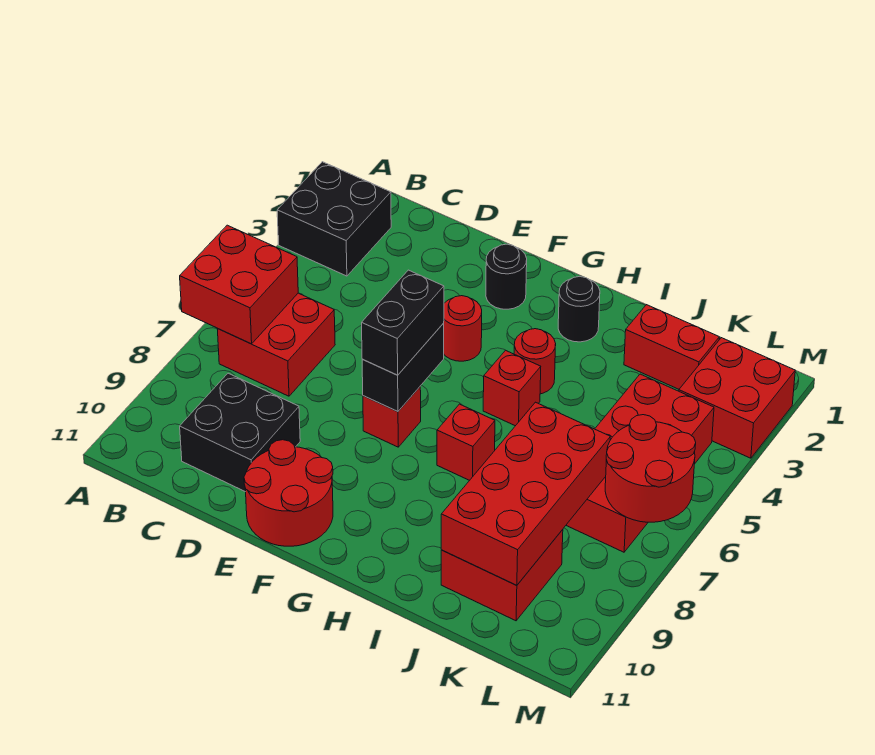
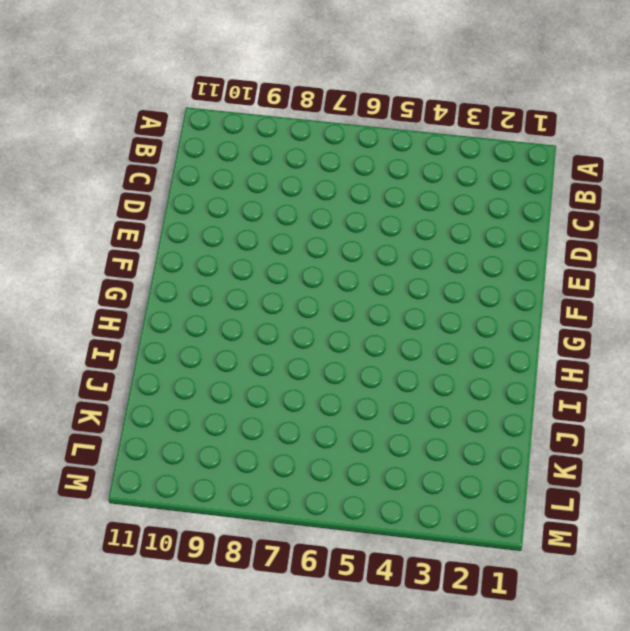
none -> black 2x2 brick [277,162,391,276]
none -> red 2x2 brick [217,293,335,396]
none -> black 2x2 brick [180,373,300,492]

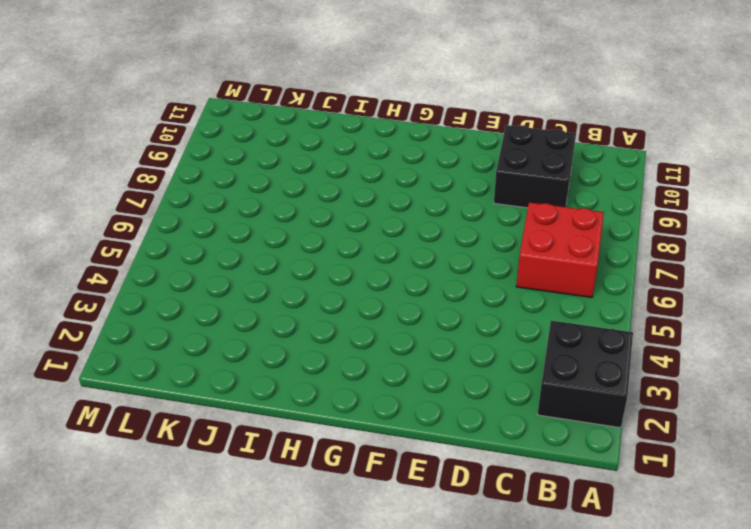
none -> red 2x2 round brick [244,440,333,546]
none -> black 1x1 round brick [486,244,527,309]
none -> red 1x1 round brick [444,296,482,361]

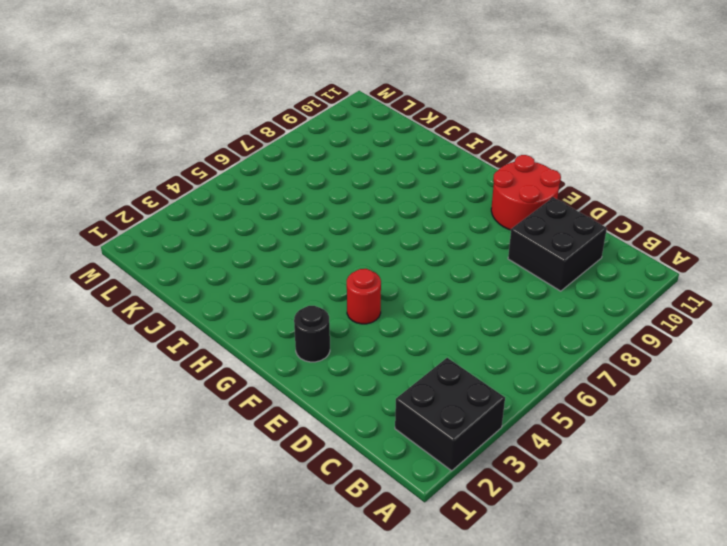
none -> red 2x2 brick [217,293,335,396]
none -> red 1x1 brick [363,387,421,447]
none -> black 1x1 round brick [558,277,600,342]

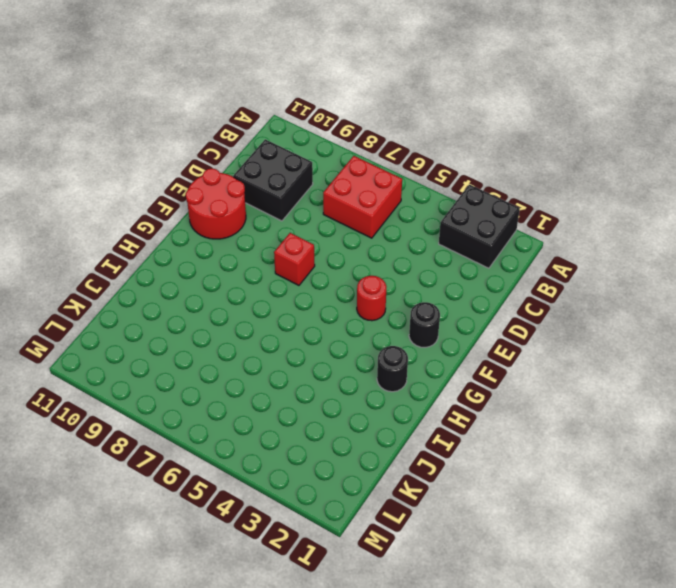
none -> red 1x1 round brick [514,329,556,394]
none -> red 1x1 brick [483,350,541,426]
none -> red 1x1 brick [437,404,495,481]

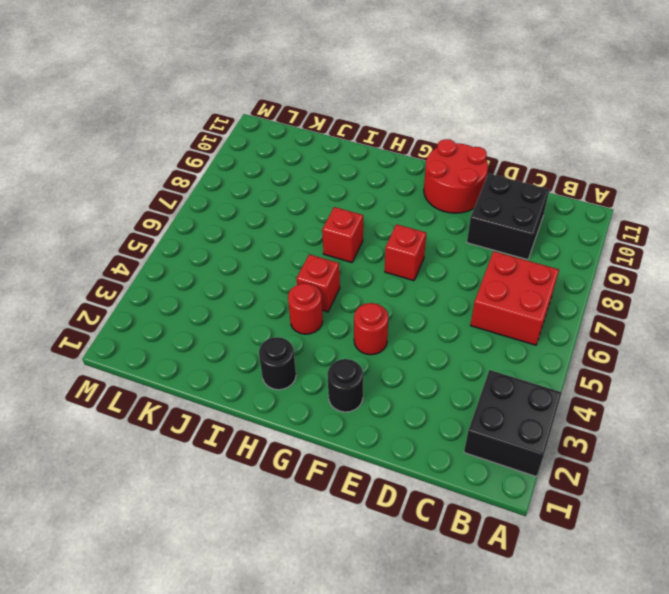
none -> red 1x2 brick [624,305,719,389]
none -> red 2x2 brick [441,530,563,621]
none -> red 2x4 brick [566,374,714,552]

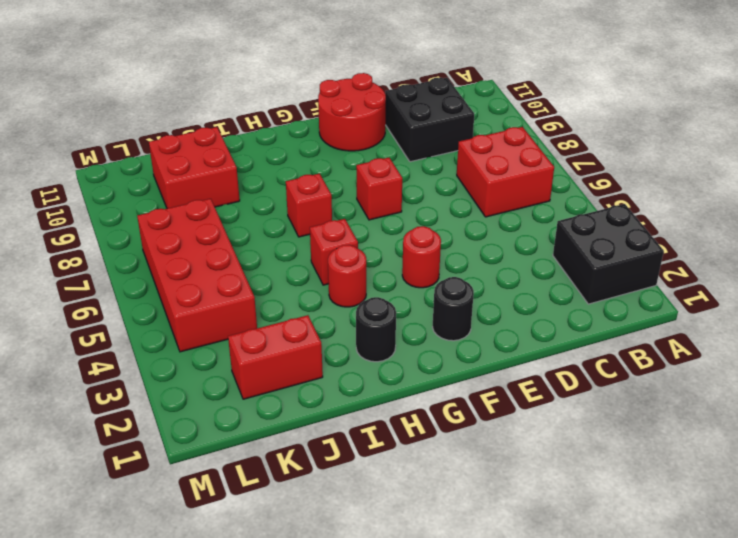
none -> red 2x2 brick [679,338,795,458]
none -> red 2x2 brick [180,225,298,344]
none -> black 1x2 brick [362,323,444,412]

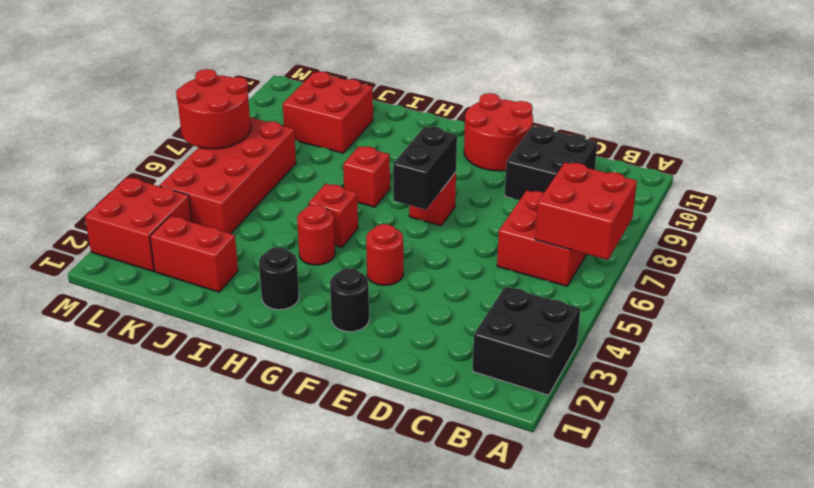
none -> red 2x4 brick [441,402,610,585]
none -> black 1x2 brick [362,270,444,375]

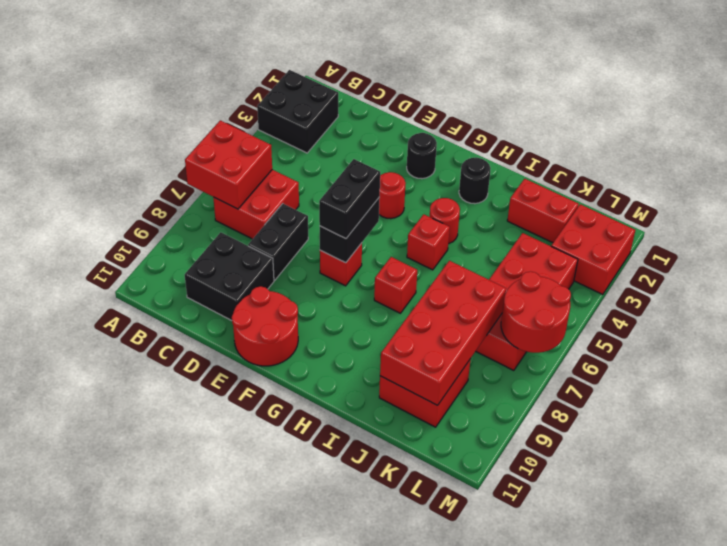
black 1x2 brick [248,204,308,280] -> none

